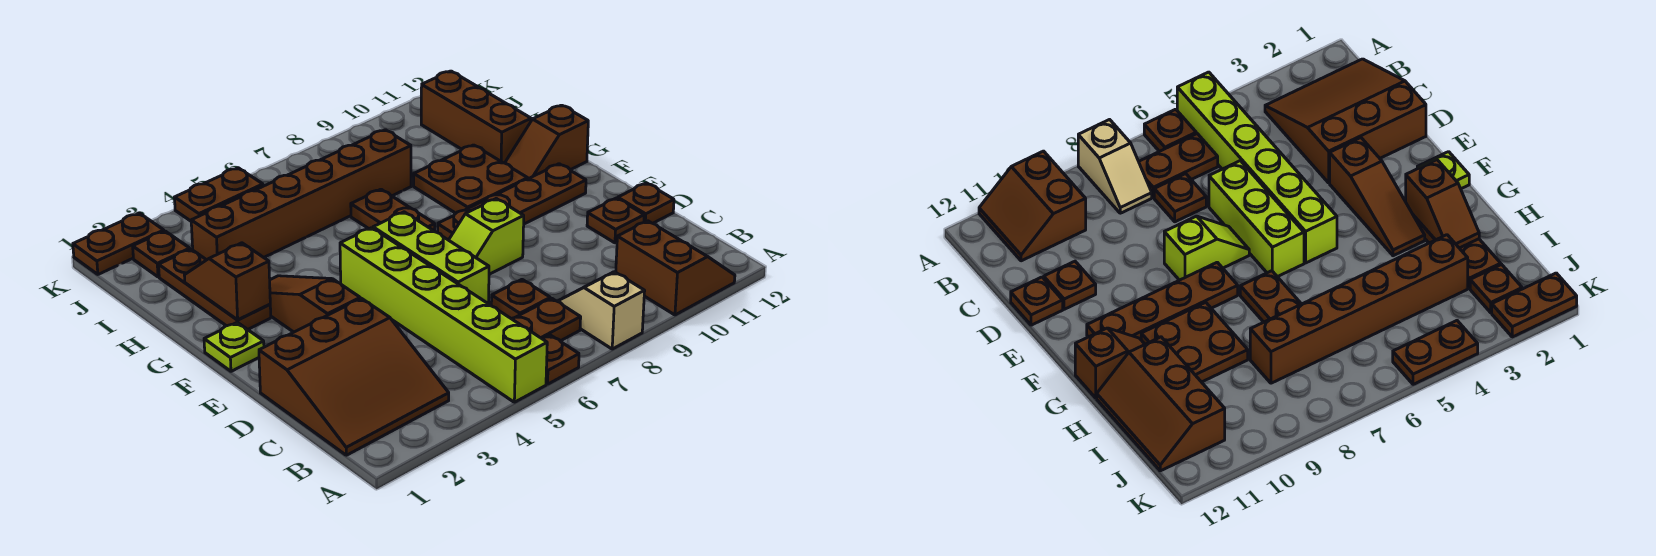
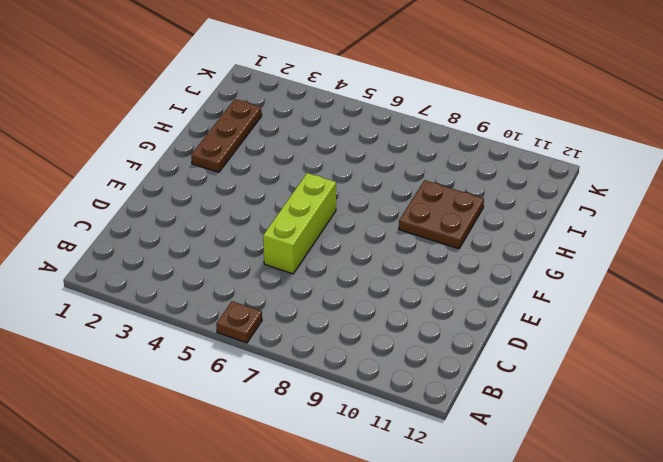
none -> lime 1x6 brick [340,228,547,402]
none -> tan 1x2 slope [558,272,645,349]
none -> brown 2x2 slope [616,221,735,315]

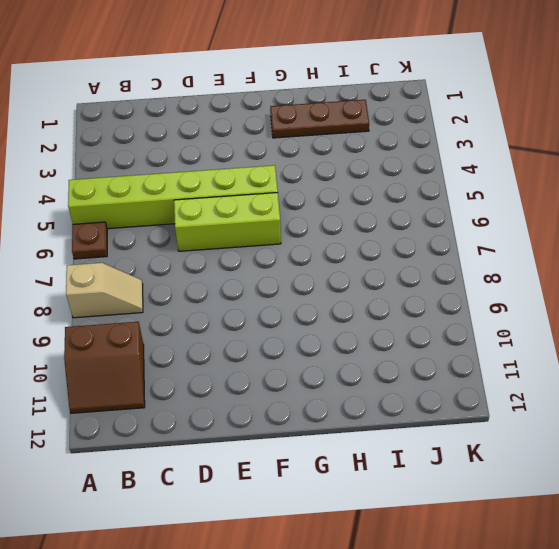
none -> brown 3x3 slope [259,299,449,455]
none -> brown 1x2 plate [512,298,581,341]
none -> brown 1x1 plate [491,280,550,319]

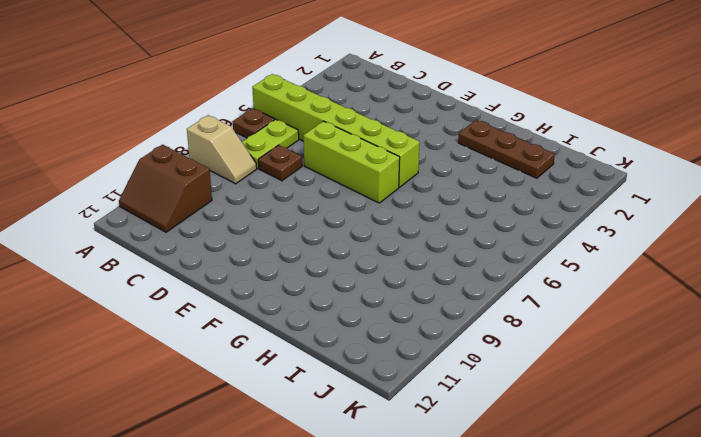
lime 1x2 plate [242,119,299,168] -> brown 1x2 plate [512,298,581,341]
none -> brown 3x3 slope [259,299,449,455]
none -> brown 1x1 plate [587,198,644,243]
none -> brown 1x1 plate [618,183,674,223]

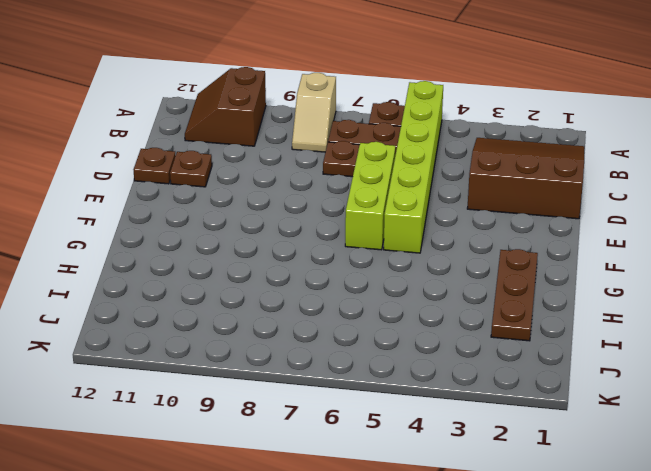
none -> brown 1x3 slope [270,276,360,332]
none -> lime 1x2 slope [449,199,524,274]
none -> lime 1x1 plate [204,322,264,371]

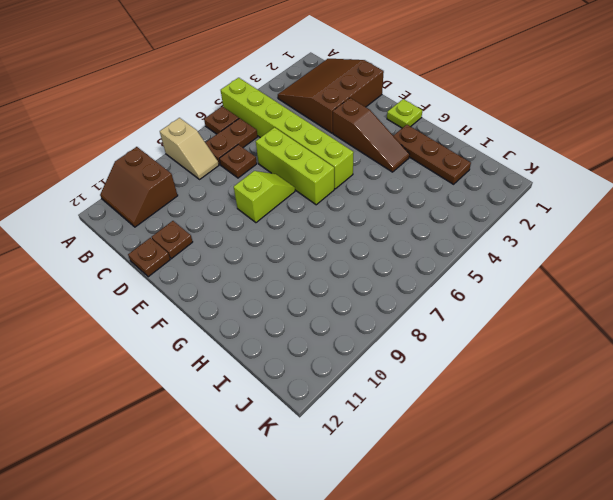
none -> brown 1x4 plate [438,164,586,240]
none -> brown 1x2 plate [351,189,435,231]
none -> brown 2x2 plate [414,145,528,213]

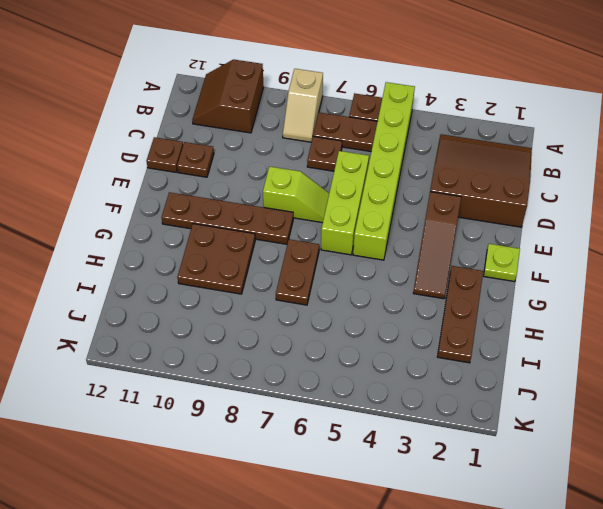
none -> brown 1x2 slope [505,105,588,179]
none -> brown 2x3 slope [421,71,532,163]
none -> brown 1x6 brick [191,130,411,260]

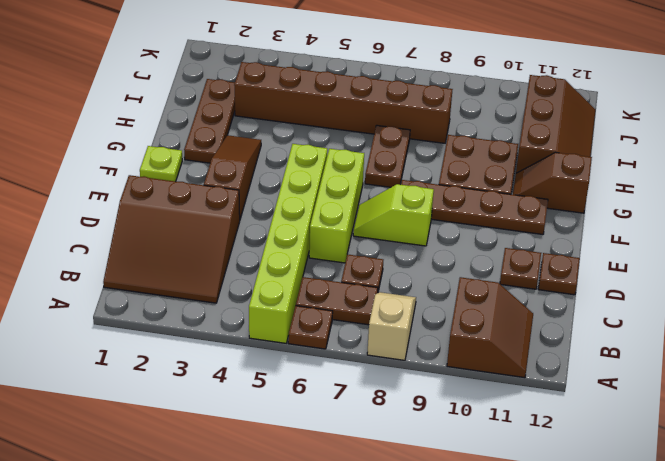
none -> brown 1x1 plate [133,231,190,277]
none -> brown 1x2 plate [73,213,164,274]
none -> brown 1x2 plate [174,168,263,221]

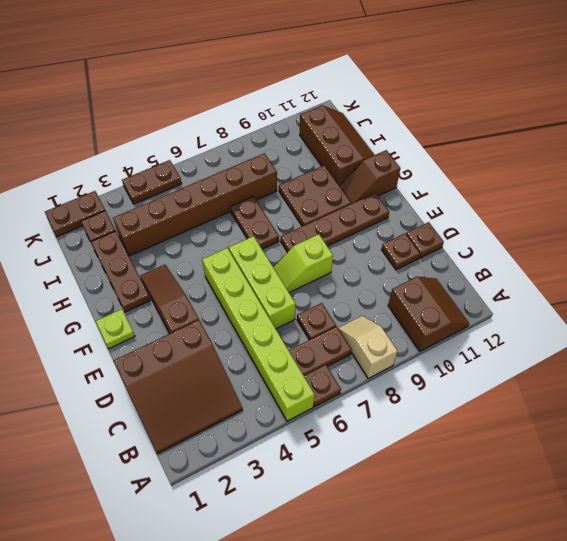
none -> brown 1x2 slope [184,243,270,320]

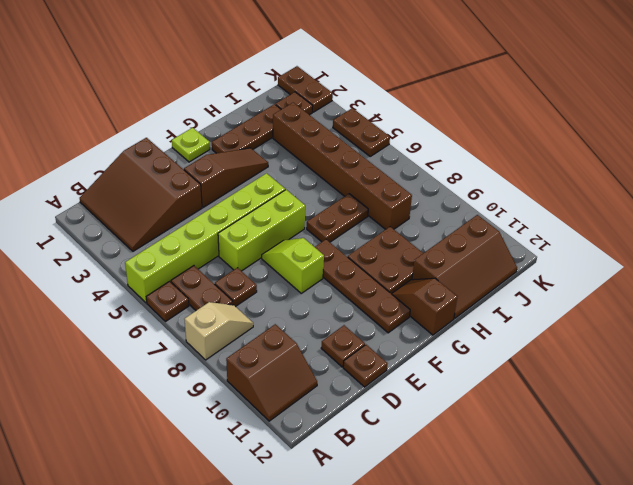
none -> brown 1x2 slope [184,243,270,320]

